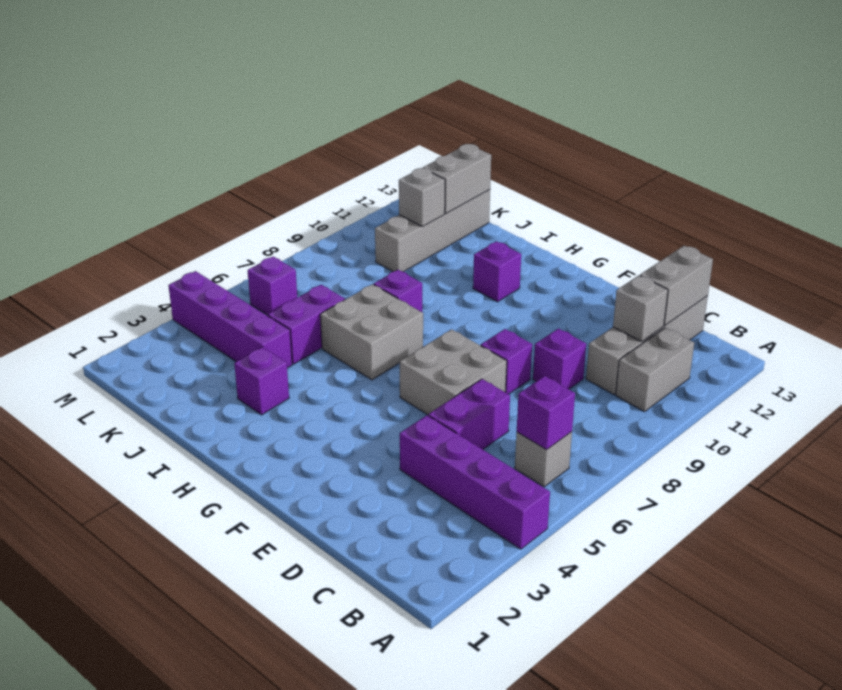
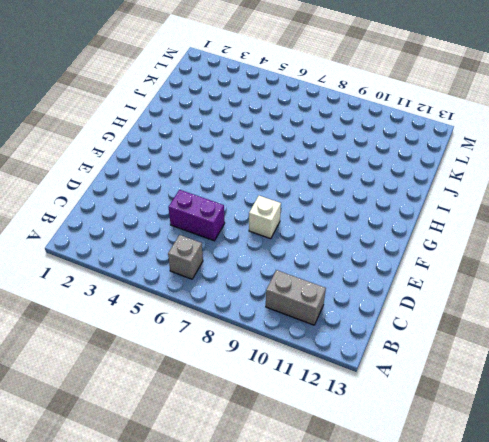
white 1x1 brick [249,196,281,239] -> purple 1x1 brick [481,329,532,394]
none -> purple 1x4 brick [400,415,550,549]
none -> grey 1x4 brick [586,296,708,394]
none -> purple 1x1 brick [533,329,586,389]

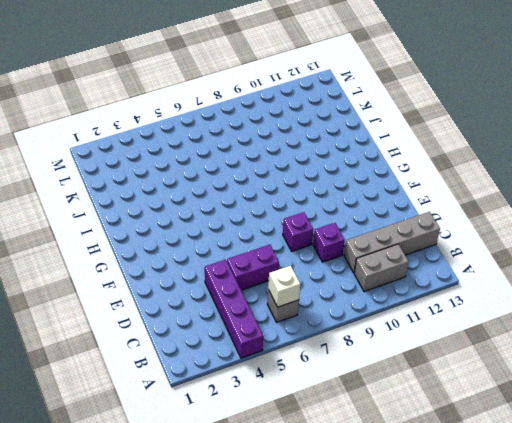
white 1x1 brick [268,266,300,307] -> purple 1x1 brick [517,376,575,450]
none -> grey 2x2 brick [400,329,507,415]
none -> grey 2x2 brick [320,284,423,380]
none -> purple 1x1 brick [473,241,521,302]

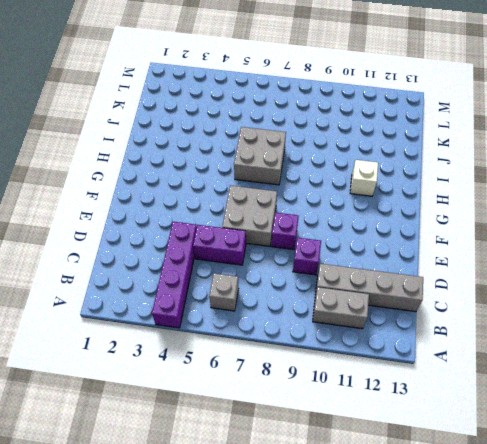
white 1x1 brick [350,160,378,196] -> purple 1x1 brick [473,241,521,302]
none -> purple 1x1 brick [234,347,289,415]
none -> purple 1x1 brick [374,270,422,312]
none -> purple 1x4 brick [168,271,292,368]

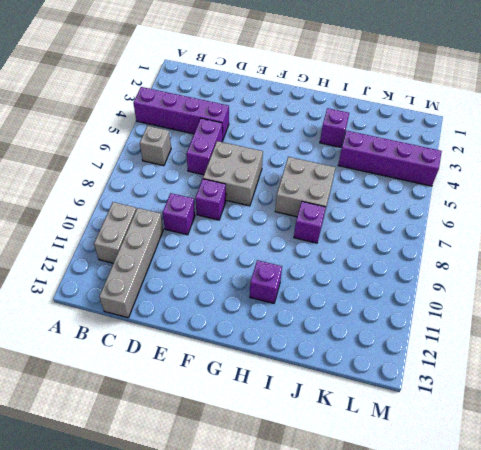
none -> purple 1x2 brick [268,285,345,364]
none -> grey 1x4 brick [375,190,490,272]
none -> purple 1x1 brick [248,257,297,315]

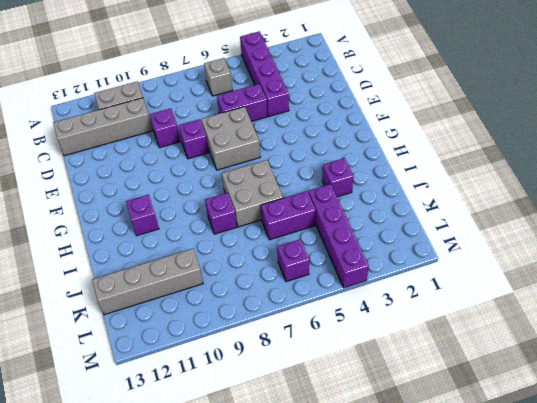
none -> purple 1x1 brick [517,376,575,450]
none -> grey 1x1 brick [613,276,668,342]
none -> grey 1x2 brick [640,246,713,325]

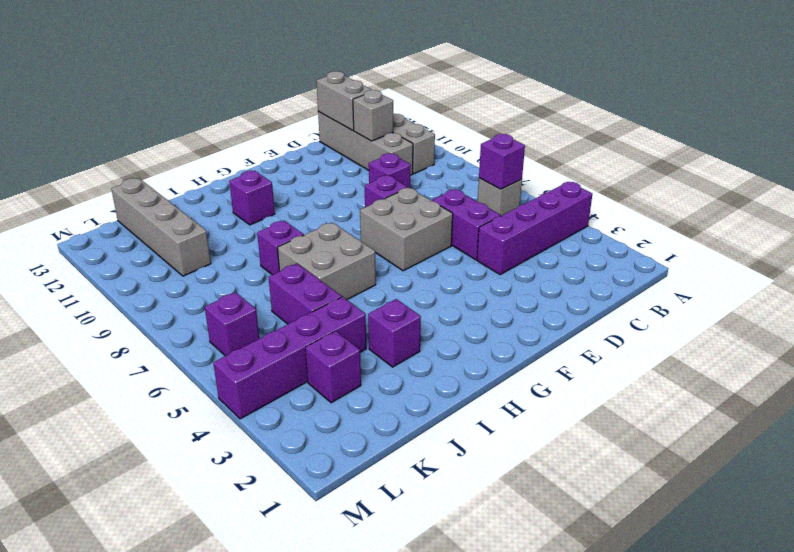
purple 1x1 brick [305,331,361,403] -> none
none -> grey 1x1 brick [399,168,445,227]
none -> grey 1x2 brick [423,144,491,213]

